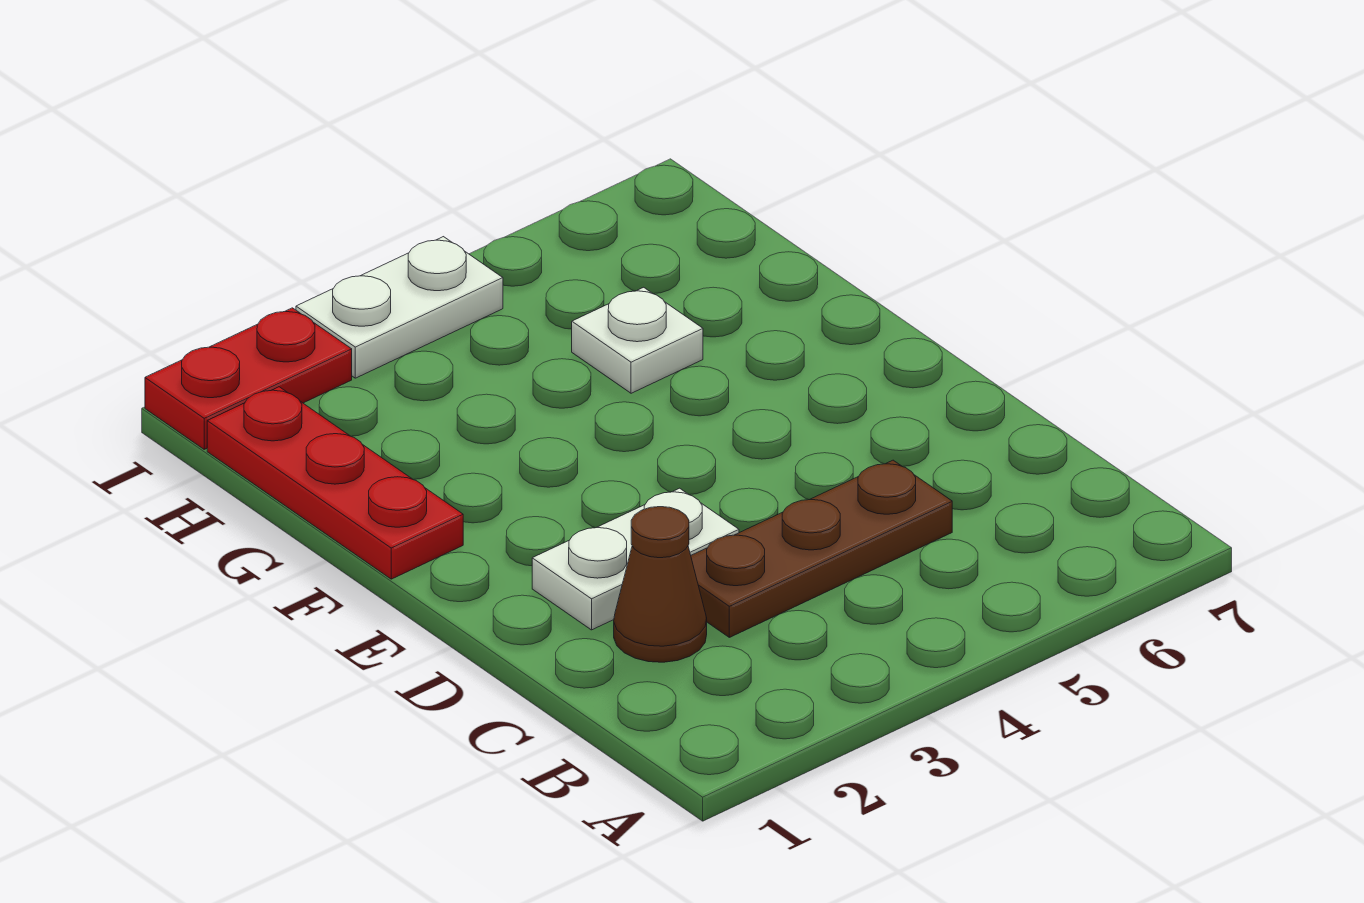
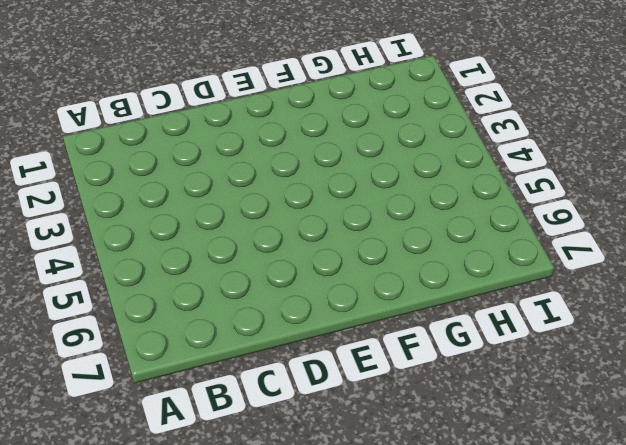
none -> brown 1x1 cone [614,507,707,662]
none -> brown 1x3 plate [691,460,952,637]

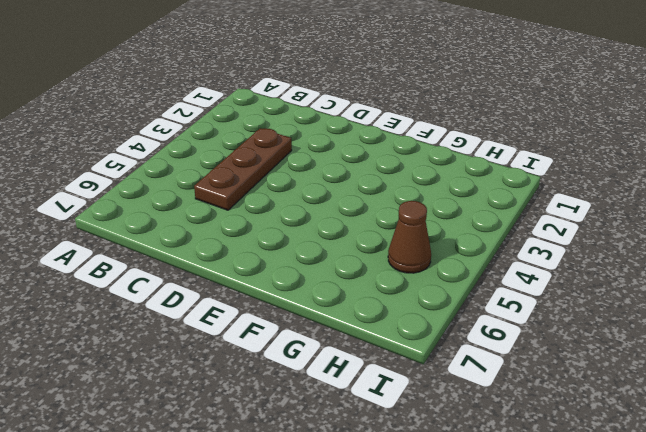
brown 1x1 cone [388,201,431,273] -> brown 1x1 cone moved to [614,507,707,662]
none -> white 1x2 plate [532,488,739,630]
none -> red 1x3 plate [207,387,463,579]

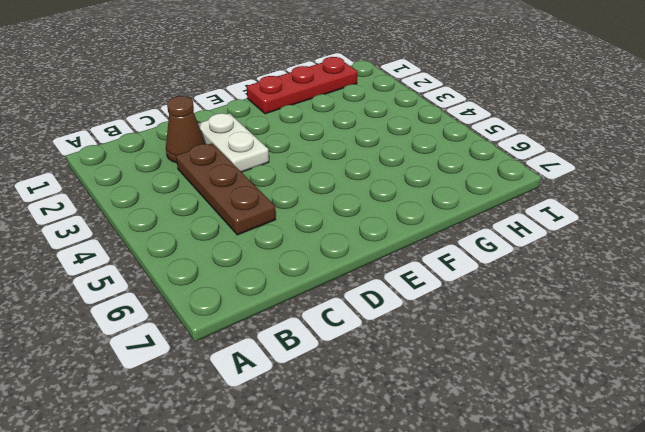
none -> white 1x1 plate [572,287,703,393]
none -> red 1x2 plate [145,308,352,449]

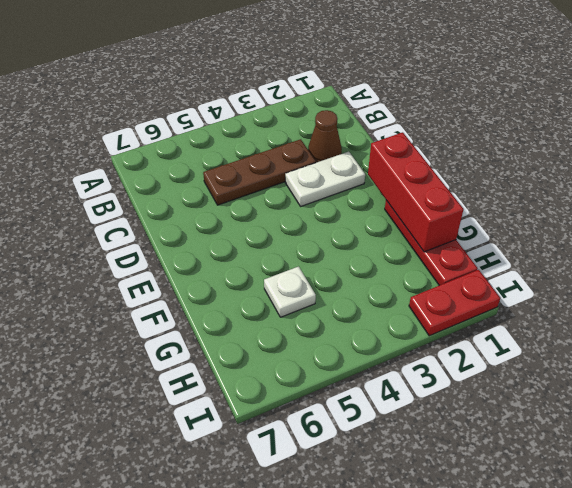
red 1x3 brick [368,132,464,252] -> none
none -> white 1x2 plate [296,237,503,378]

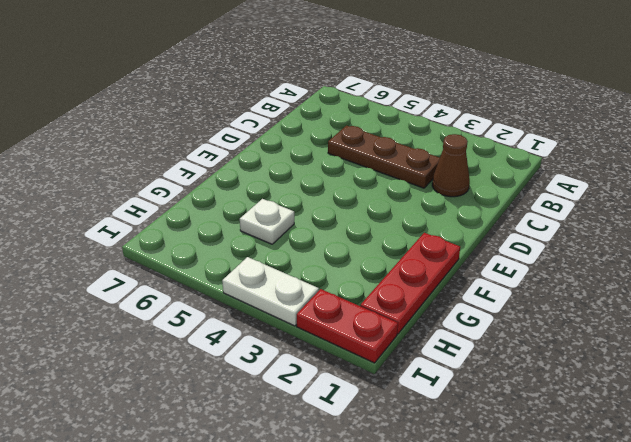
none -> white 1x2 plate [532,488,739,630]

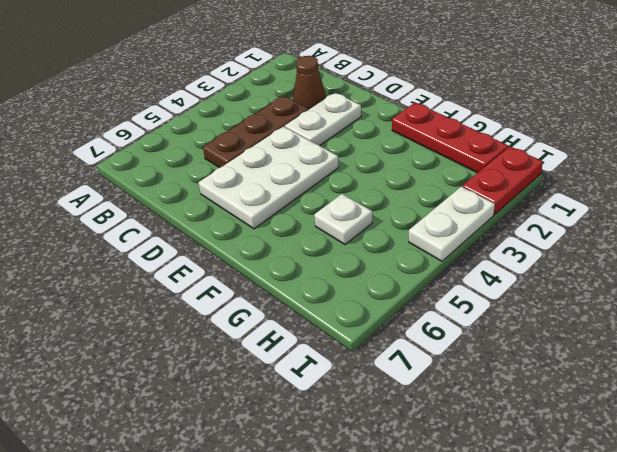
white 2x3 plate [198,127,339,229] -> none

